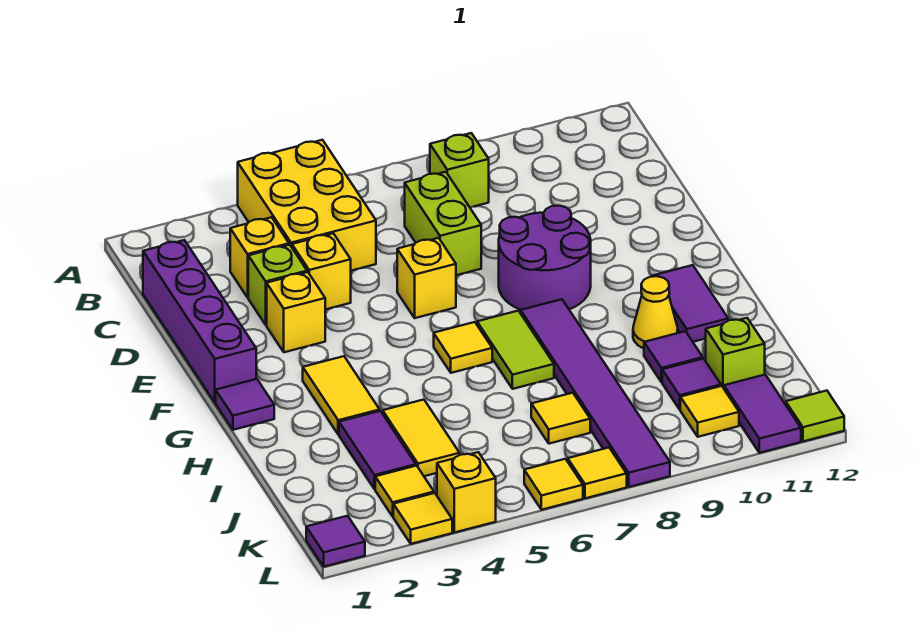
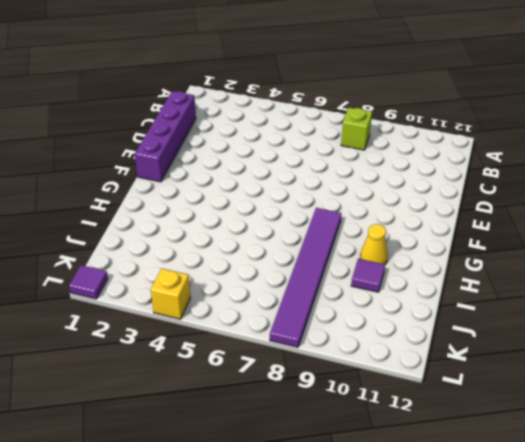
none -> yellow 2x3 brick [238,140,376,271]
none -> yellow 1x1 brick [230,217,289,297]
none -> lime 1x2 brick [405,172,481,275]
none -> lime 1x1 brick [248,245,307,325]

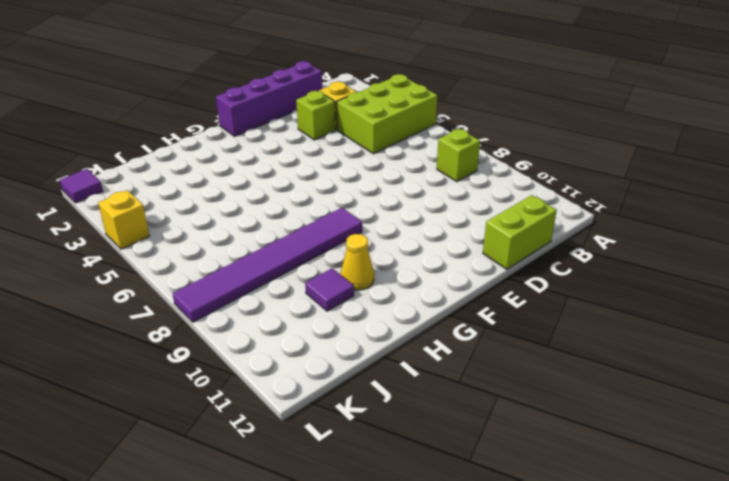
lime 2x3 brick [337,74,438,154] -> yellow 2x3 brick [238,140,376,271]
lime 1x2 brick [483,195,557,269] -> lime 1x2 brick moved to [405,172,481,275]
none -> yellow 1x1 brick [292,233,351,309]
none -> yellow 1x1 brick [267,272,325,352]
none -> yellow 1x1 brick [397,238,456,318]
none -> purple 2x2 round brick [499,206,591,310]

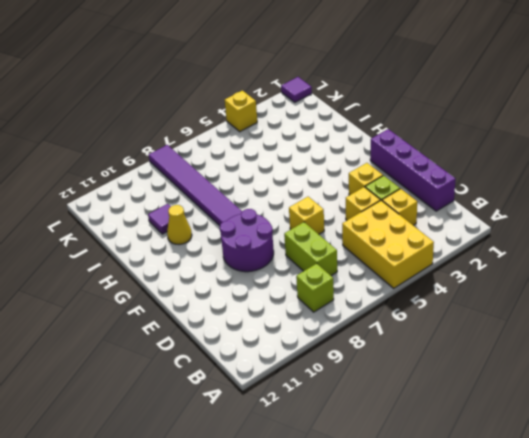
none -> purple 1x1 tile [216,379,274,430]
none -> yellow 1x2 tile [303,356,380,435]
none -> yellow 1x1 tile [434,322,492,373]
none -> lime 1x2 tile [477,311,554,389]

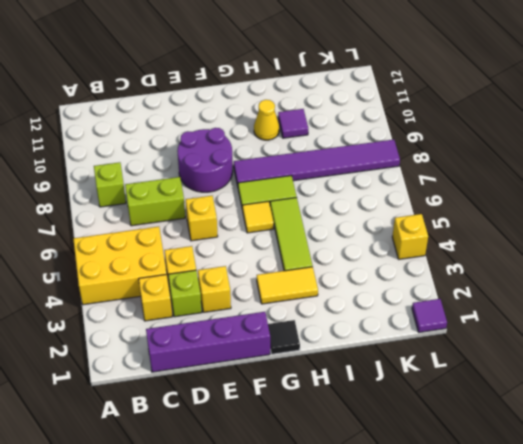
black 1x1 tile [268,320,300,354] -> purple 1x1 tile [216,379,274,430]
lime 1x3 tile [270,198,312,271] -> none
none -> purple 1x2 tile [651,265,728,342]
none -> purple 1x2 tile [339,411,416,489]
none -> yellow 1x2 tile [383,400,459,476]
none -> yellow 1x1 tile [531,393,590,444]

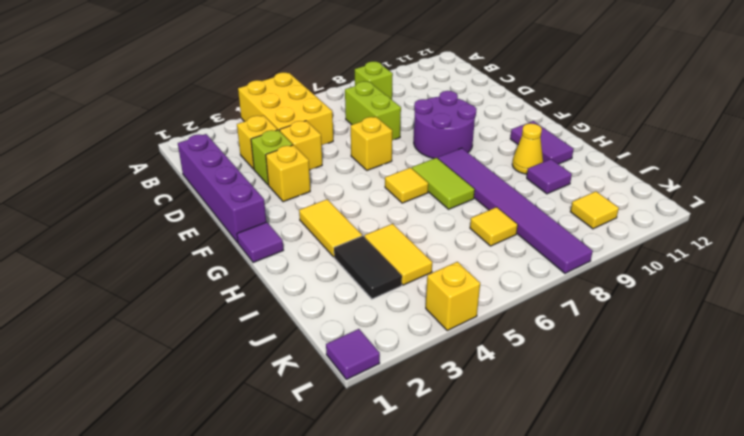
black 1x2 tile [334,236,402,299] -> purple 1x2 tile [339,411,416,489]
none -> purple 1x1 tile [662,359,721,409]
none -> lime 1x1 brick [706,318,765,388]
none -> yellow 1x1 tile [375,466,434,516]
none -> purple 1x2 tile [724,375,801,453]

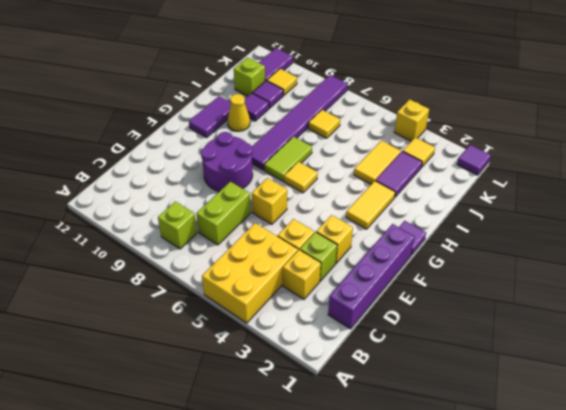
none -> yellow 1x1 tile [393,493,452,544]
none -> yellow 1x1 tile [524,459,583,510]
none -> yellow 1x1 tile [568,448,627,498]
none -> lime 1x1 tile [786,391,844,441]

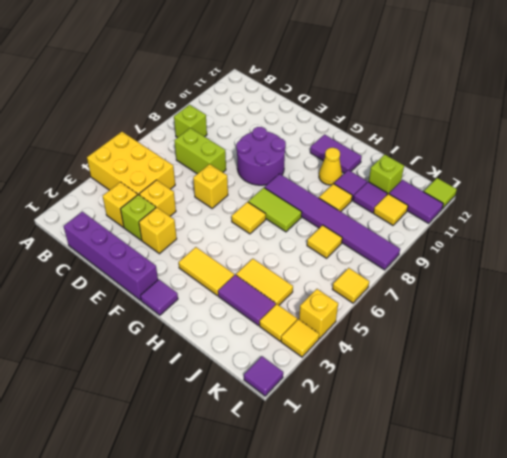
yellow 1x1 tile [319,184,352,212] -> yellow 1x1 tile moved to [568,448,627,498]

